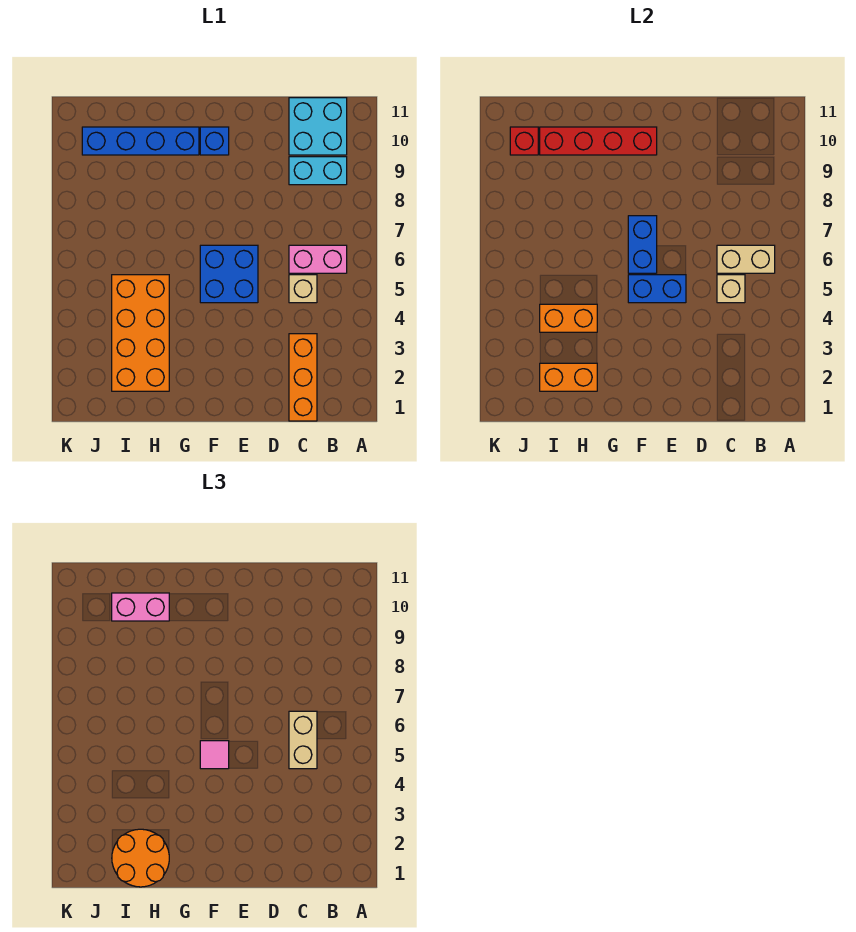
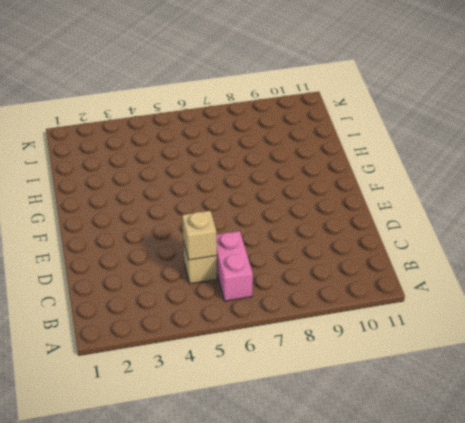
none -> cyan 1x2 brick [289,157,347,185]
none -> cyan 2x2 brick [289,98,347,155]
none -> orange 1x3 brick [289,334,317,421]

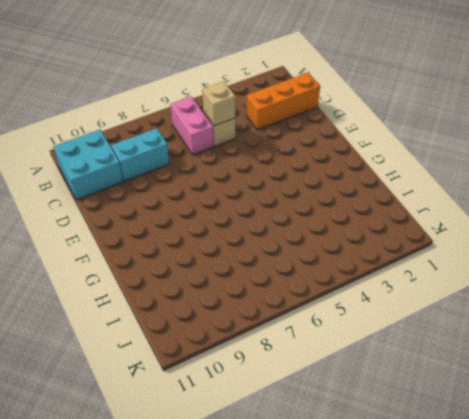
cyan 1x2 brick [111,128,169,181] -> cyan 1x2 brick turned to [289,157,347,185]
none -> blue 2x2 brick [200,245,258,303]
none -> blue 1x1 brick [200,127,229,155]
none -> blue 1x4 brick [82,127,199,155]

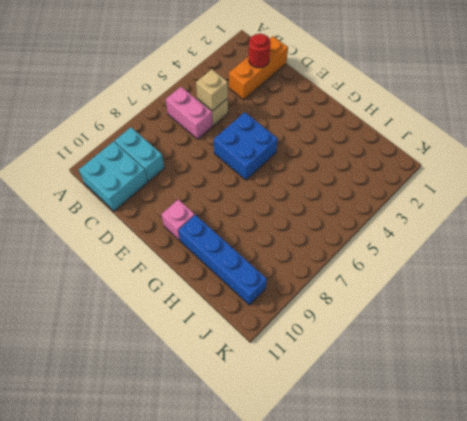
red 1x1 round brick [249,34,271,68] -> none
pink 1x1 brick [161,199,195,241] -> blue 1x1 brick [200,127,229,155]
none -> orange 2x4 brick [112,275,169,391]
none -> tan 1x2 brick [717,245,775,273]
none -> blue 1x2 brick [628,275,686,303]

